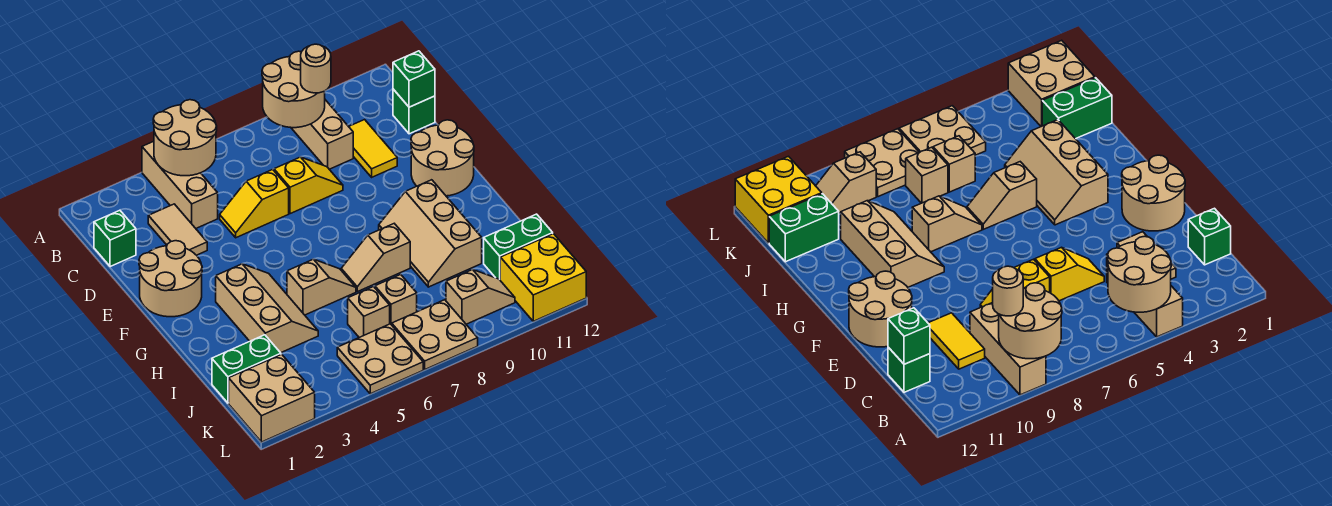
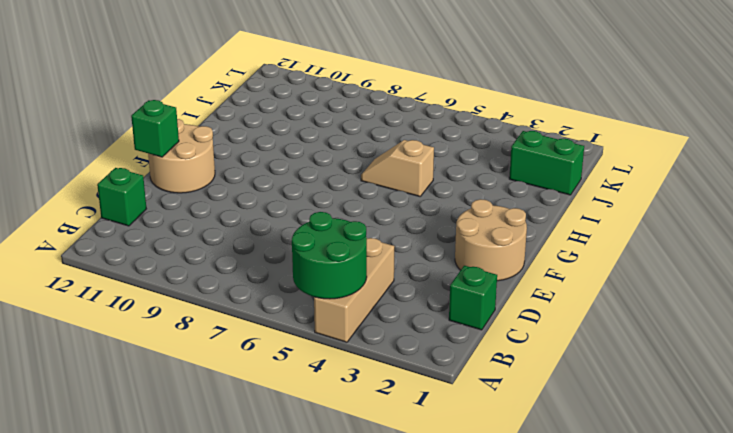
green 2x2 round brick [292,212,367,299] -> tan 2x2 round brick [153,100,217,176]
green 1x1 brick [131,100,179,157] -> green 1x1 brick moved to [393,51,435,107]
none -> tan 1x3 brick [292,100,353,169]
none -> tan 1x2 tile [148,204,207,255]
none -> yellow 1x2 tile [349,120,397,177]

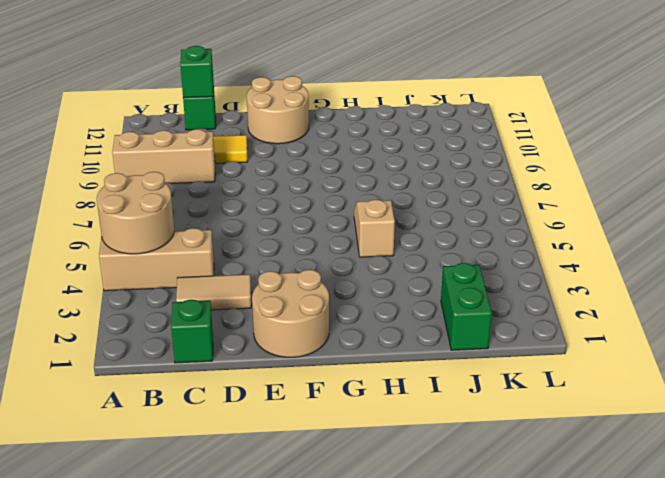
none -> yellow 1x2 slope [220,169,289,238]
none -> yellow 1x2 slope [274,157,343,214]
none -> tan 2x3 slope [216,264,318,353]

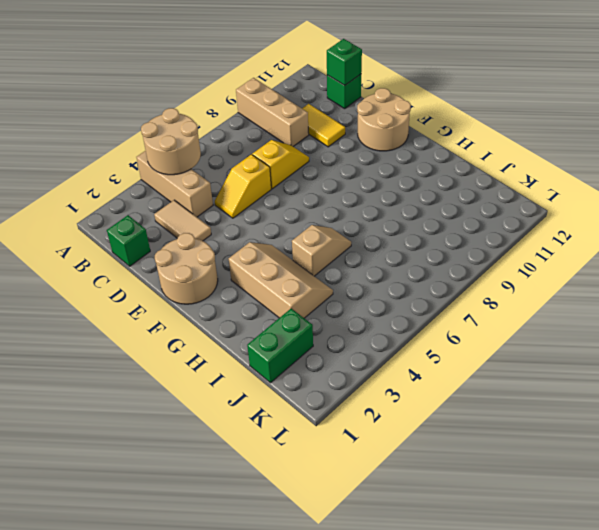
none -> tan 2x3 slope [379,180,482,287]
none -> tan 1x2 slope [341,224,410,292]
none -> tan 1x1 brick [348,286,390,337]

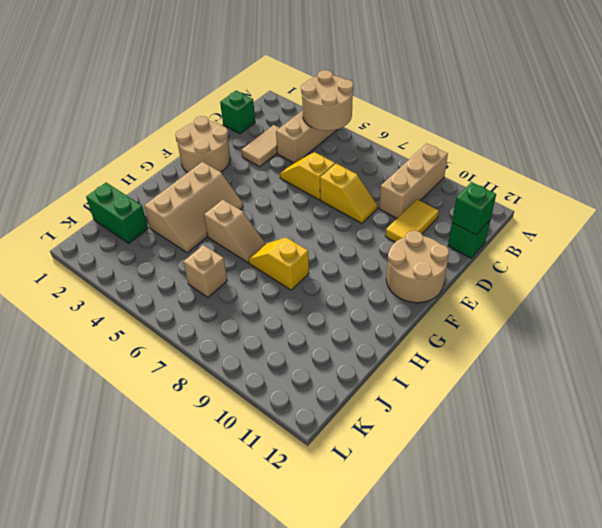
yellow 1x2 slope [248,238,309,290] -> tan 1x2 slope [341,224,410,292]
none -> tan 2x3 slope [379,180,482,287]
none -> tan 1x1 brick [375,274,417,325]
none -> green 1x2 brick [484,214,553,280]

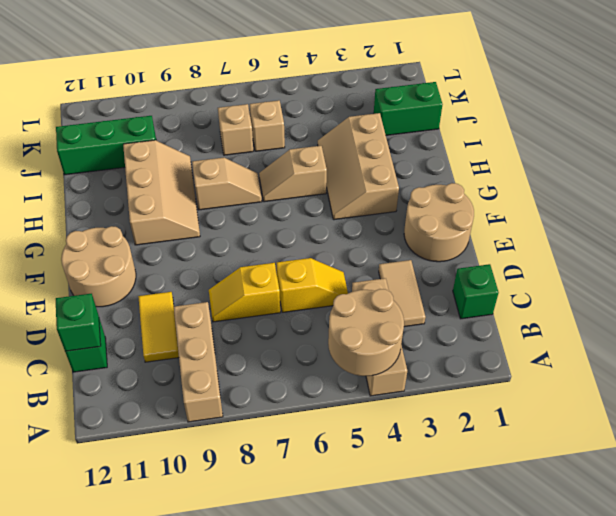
green 1x3 brick [56,116,156,175] -> green 1x2 brick [484,214,553,280]
none -> tan 2x2 brick [229,354,315,442]
none -> tan 2x2 plate [337,324,423,394]
none -> tan 2x2 plate [392,300,478,369]

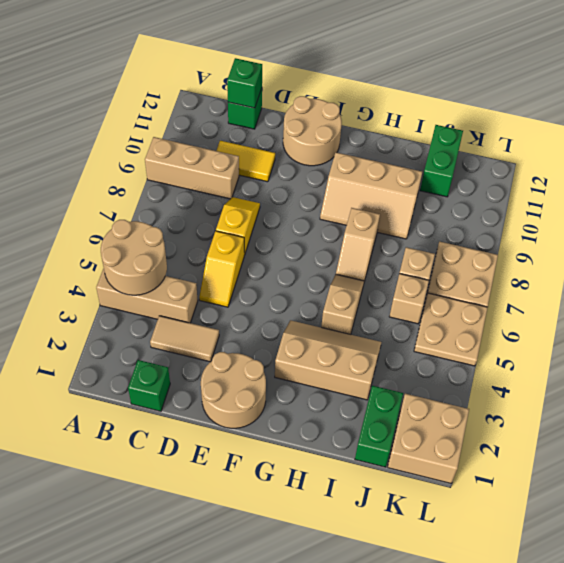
none -> tan 1x2 slope [446,269,515,324]
none -> yellow 2x2 brick [500,234,586,321]
none -> tan 2x2 round brick [262,51,325,128]

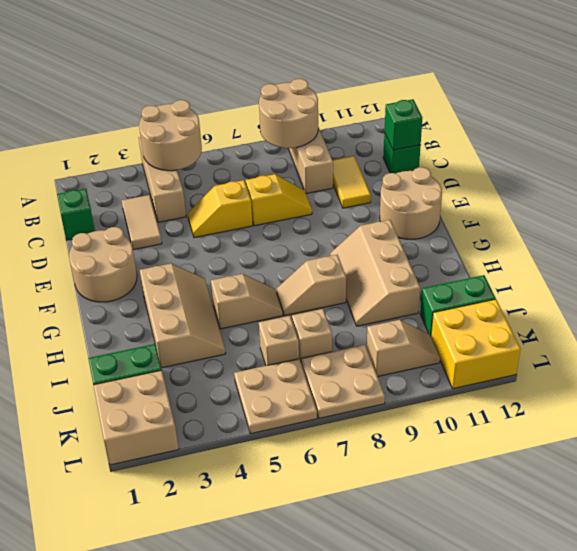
none -> tan 1x1 round brick [301,44,331,93]

